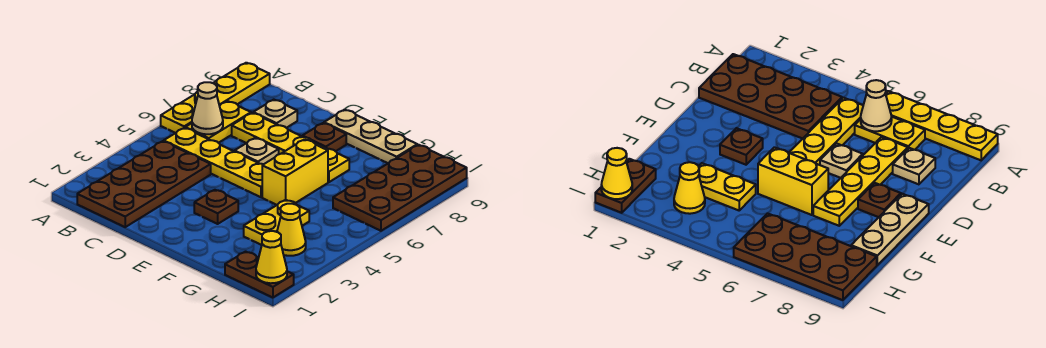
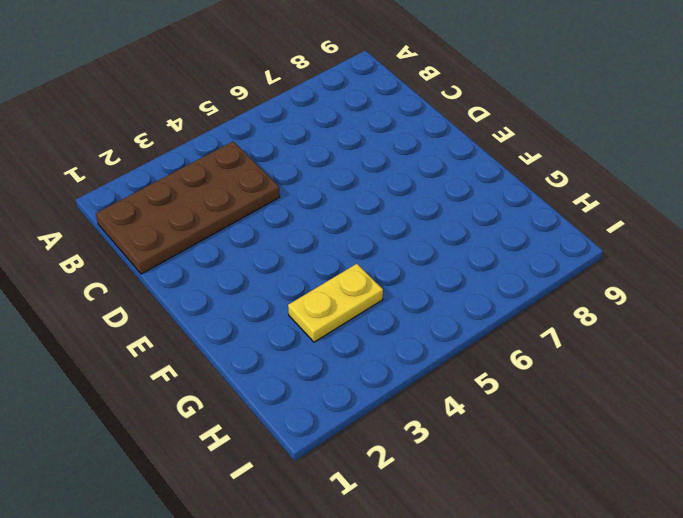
none -> yellow 1x4 plate [161,63,270,133]
none -> yellow 1x4 plate [164,128,263,197]
none -> yellow 1x2 plate [185,101,251,143]

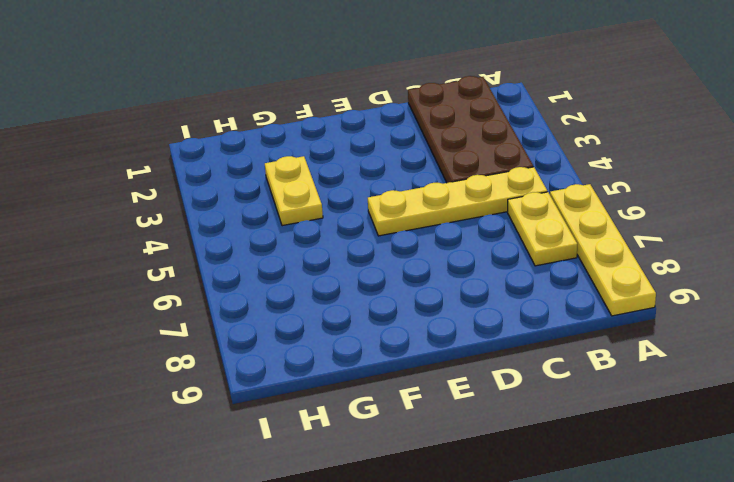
none -> yellow 1x4 plate [232,113,349,182]
none -> tan 1x1 plate [253,100,297,128]
none -> tan 1x1 plate [235,138,279,164]

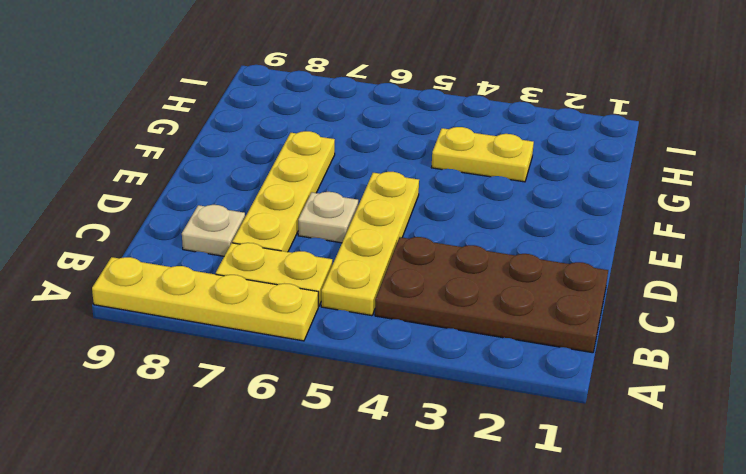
none -> brown 1x1 plate [194,190,238,224]
none -> brown 1x1 plate [302,123,346,151]
none -> tan 1x3 plate [324,110,417,163]

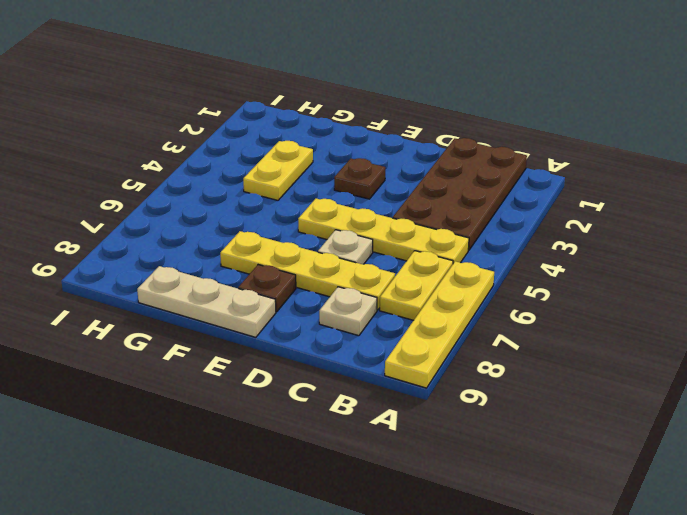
none -> yellow 1x2 brick [262,139,328,205]
none -> brown 1x2 plate [225,252,294,298]
none -> yellow 1x1 cone [277,204,306,256]

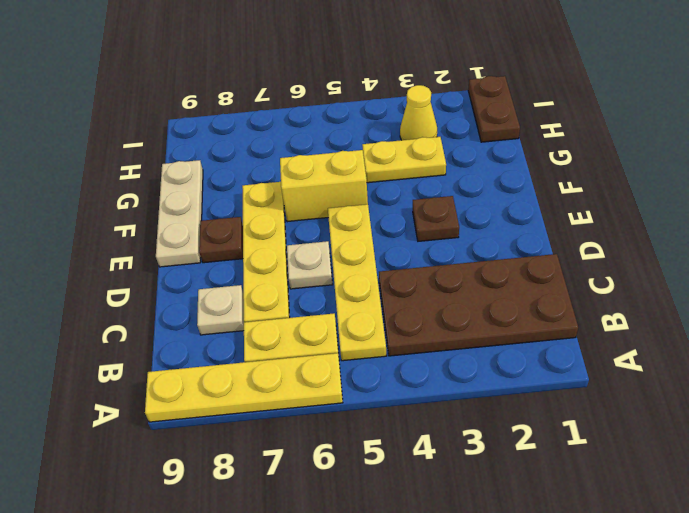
none -> brown 2x4 plate [333,145,467,231]
none -> tan 1x1 cone [192,82,223,134]
none -> yellow 1x1 cone [256,231,287,283]

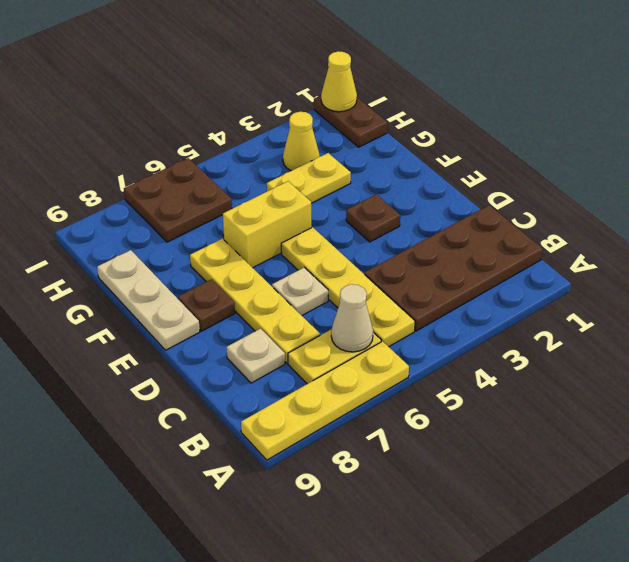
brown 2x2 plate [124,158,232,242] -> brown 2x4 plate [333,145,467,231]

